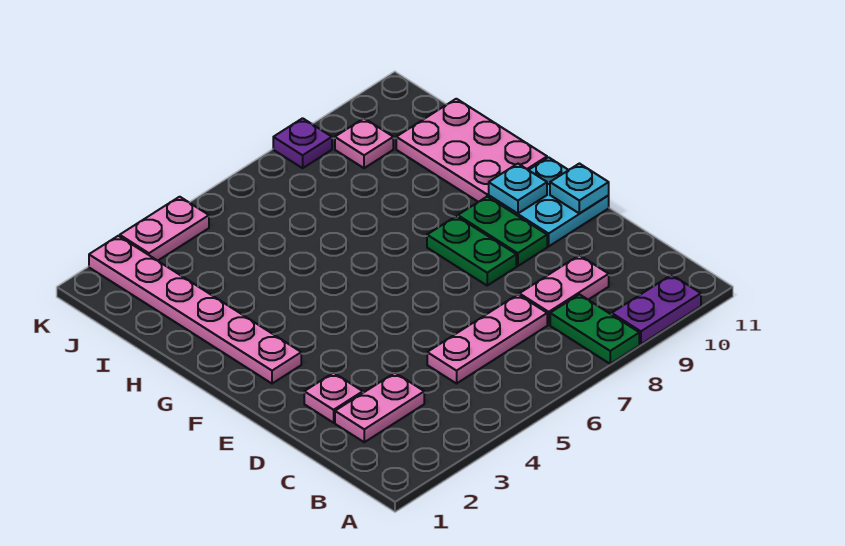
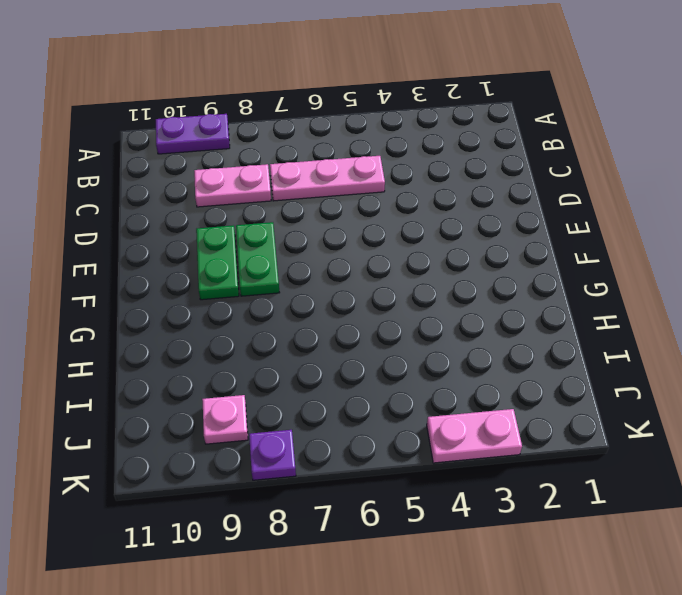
none -> green 1x2 plate [550,294,639,364]
none -> pink 1x2 plate [335,373,424,442]
none -> pink 1x1 plate [304,373,363,423]

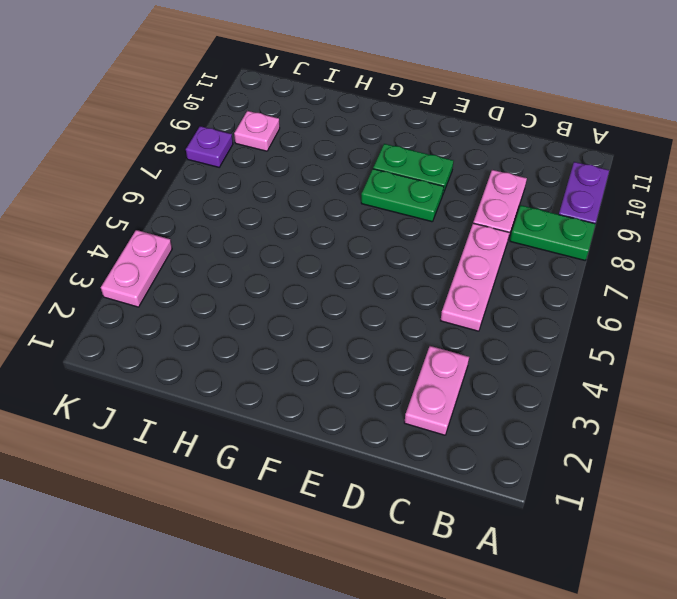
none -> pink 1x1 plate [304,373,363,423]
none -> cyan 2x2 plate [489,157,609,246]
none -> pink 1x6 plate [89,236,301,384]

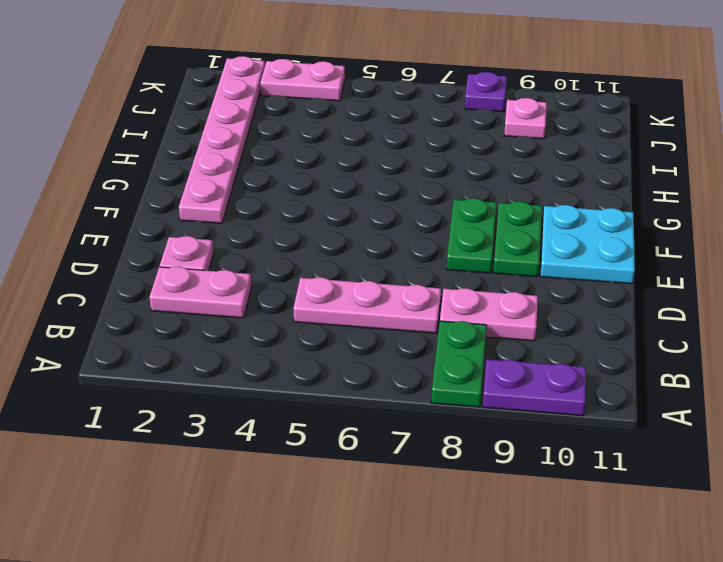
none -> pink 2x3 plate [396,99,547,202]
none -> cyan 1x1 plate [550,164,609,214]
none -> cyan 1x1 plate [489,164,547,213]

